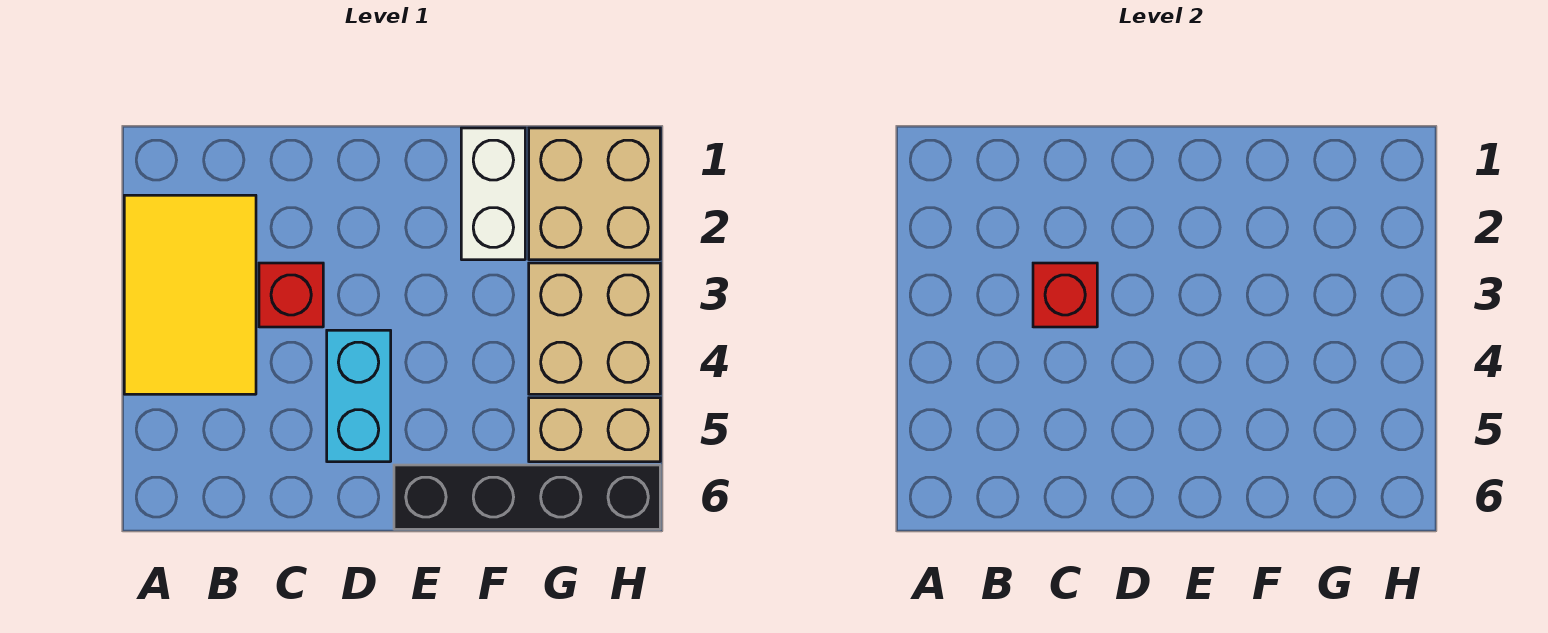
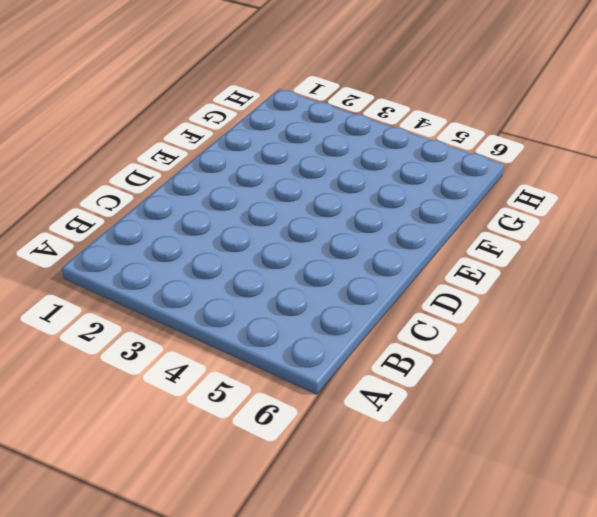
none -> yellow 2x3 tile [124,195,256,394]
none -> red 1x1 brick [259,263,323,327]

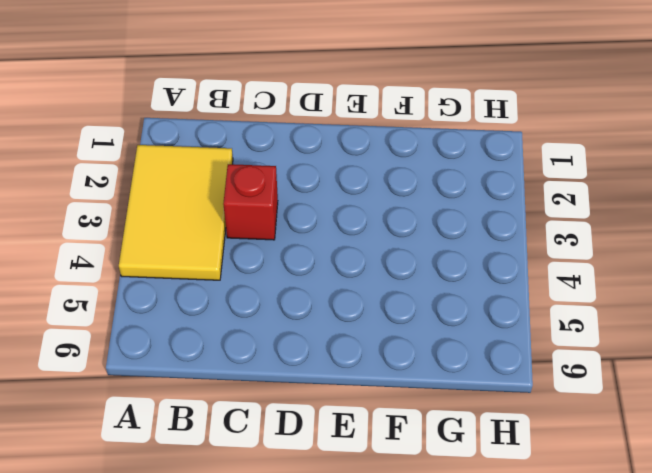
none -> cyan 1x2 brick [327,330,391,462]
none -> black 1x4 brick [394,465,660,529]

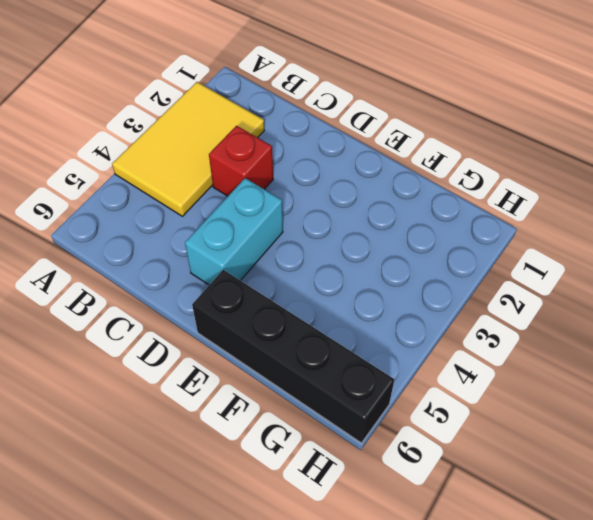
none -> white 1x2 brick [461,128,525,260]
none -> tan 2x2 brick [529,128,660,260]

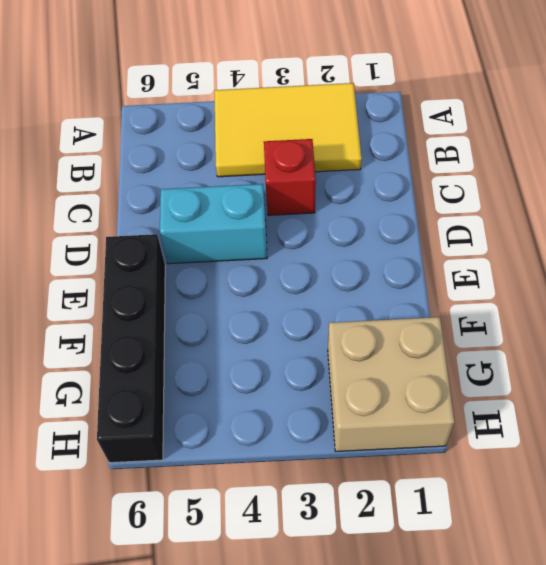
none -> white 1x2 brick [461,128,525,260]
none -> tan 2x2 brick [529,263,660,394]

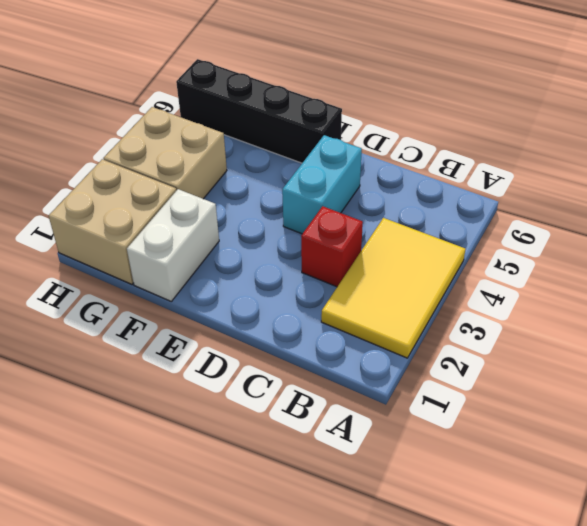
none -> tan 1x2 brick [529,398,660,462]
none -> red 1x1 brick [1033,263,1097,327]

